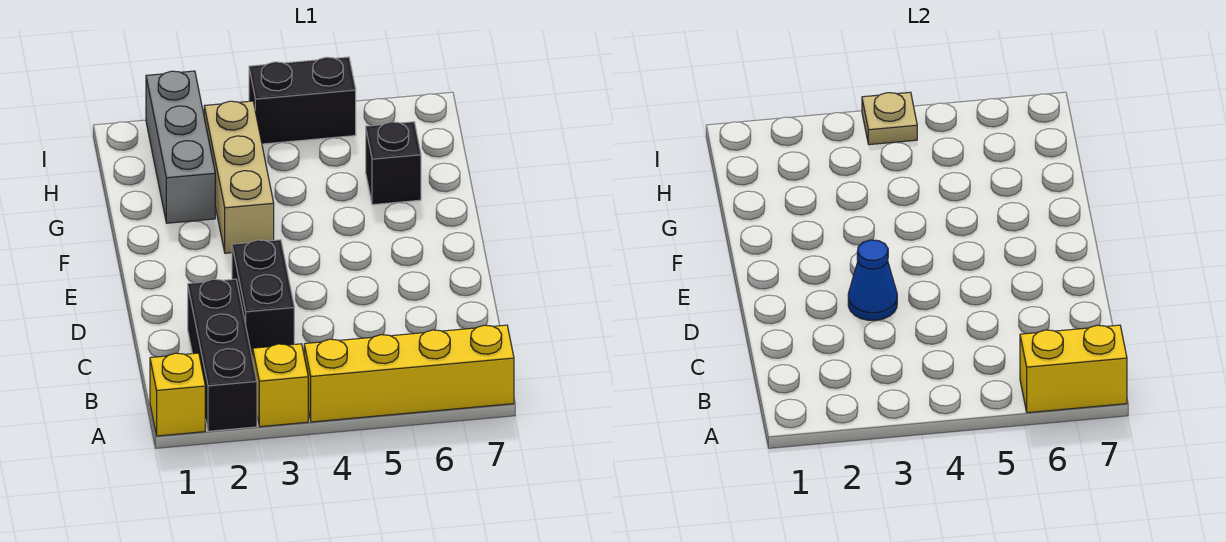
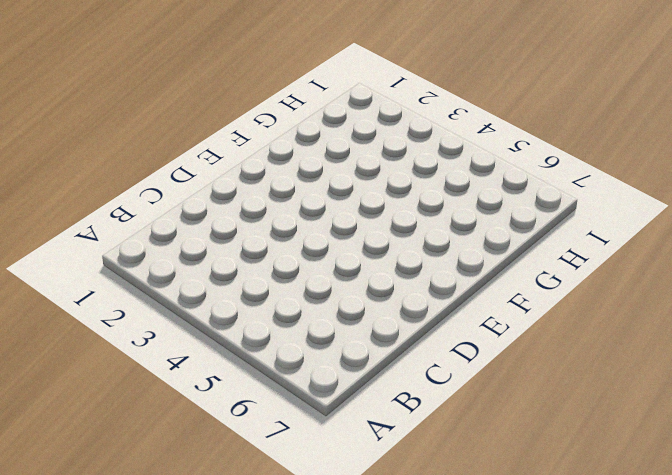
none -> yellow 1x1 brick [150,353,205,436]
none -> black 1x3 brick [188,279,257,431]
none -> yellow 1x1 brick [253,344,308,427]

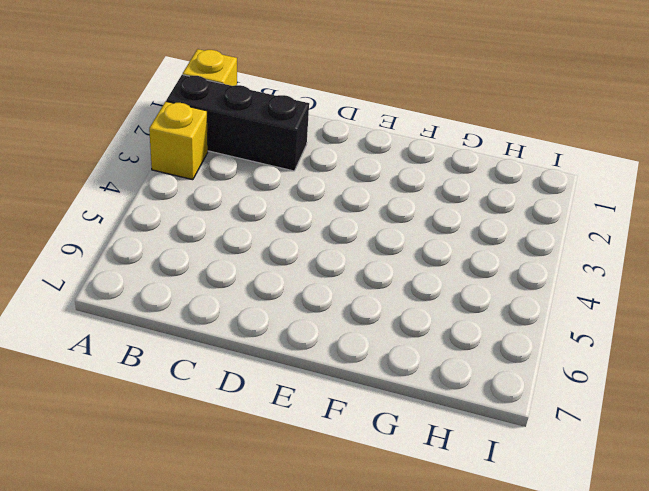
none -> yellow 1x4 brick [304,325,514,422]
none -> black 1x2 brick [232,240,294,357]
none -> tan 1x3 brick [204,101,274,253]

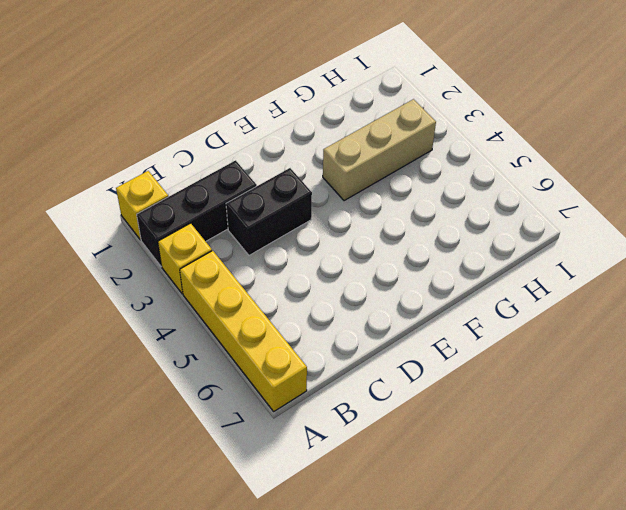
none -> grey 1x3 brick [146,71,215,223]
none -> black 1x1 brick [366,122,421,205]
none -> black 1x2 brick [249,57,356,144]

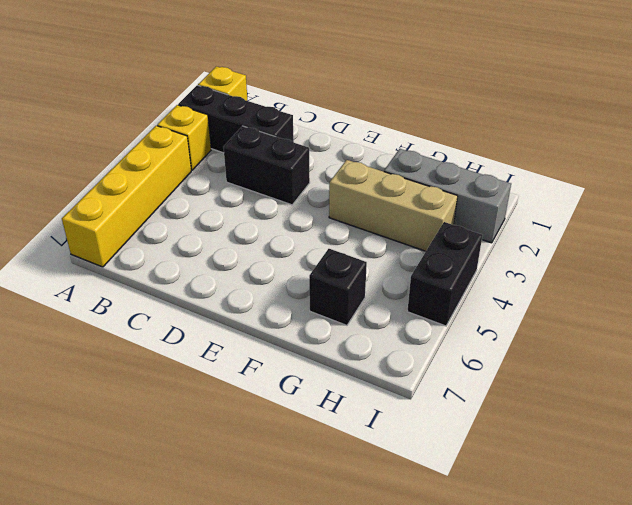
none -> yellow 1x2 brick [1020,325,1127,413]
none -> blue 1x1 cone [848,240,897,320]
none -> tan 1x1 plate [862,92,917,145]

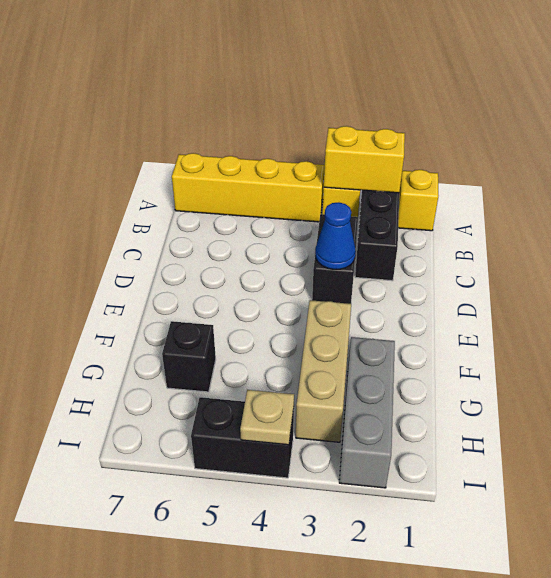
yellow 1x2 brick [324,126,405,193] -> yellow 1x2 brick moved to [1020,325,1127,413]

